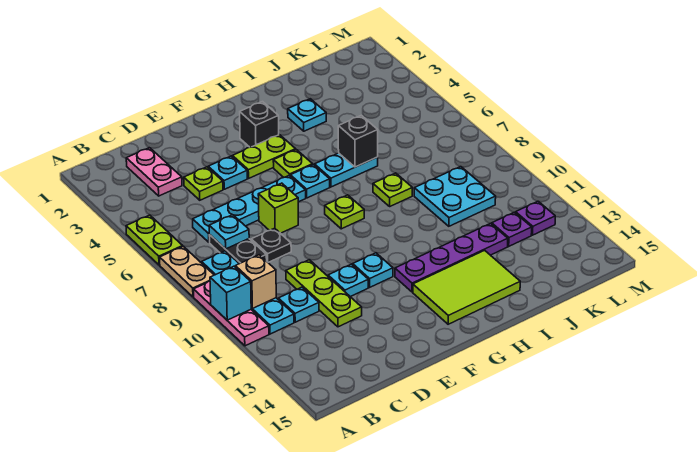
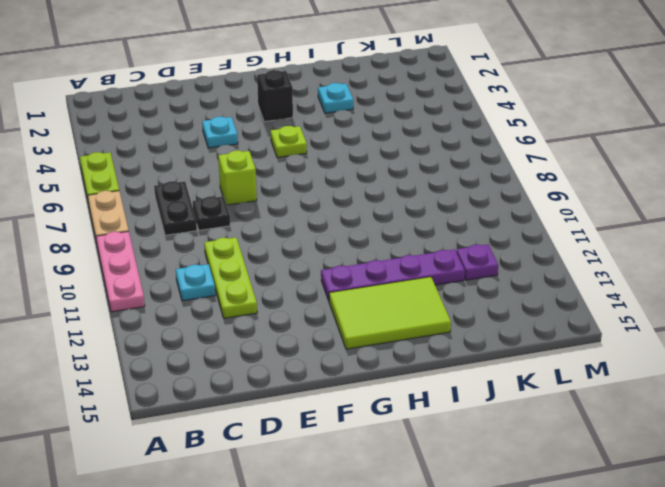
none -> cyan 1x4 plate [202,251,294,334]
none -> pink 1x2 plate [126,148,182,196]
none -> cyan 1x4 plate [193,175,306,242]
none -> lime 1x1 plate [184,167,223,200]

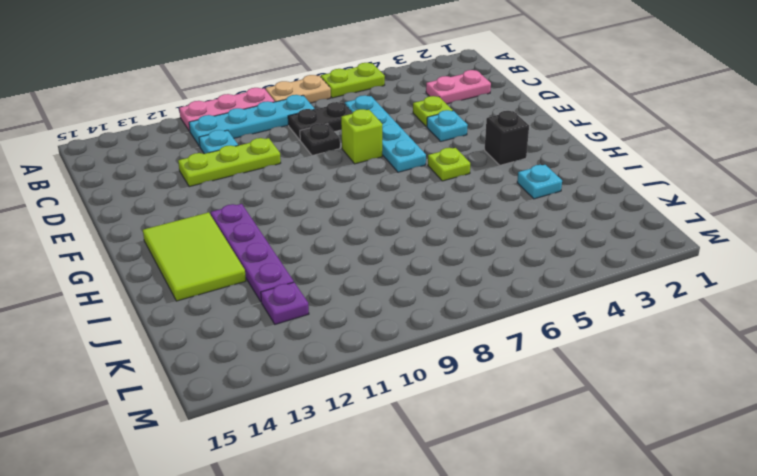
none -> cyan 1x1 plate [328,264,368,297]
none -> lime 1x2 plate [233,135,296,178]
none -> cyan 1x1 plate [353,253,393,287]
none -> cyan 1x1 plate [290,165,330,198]

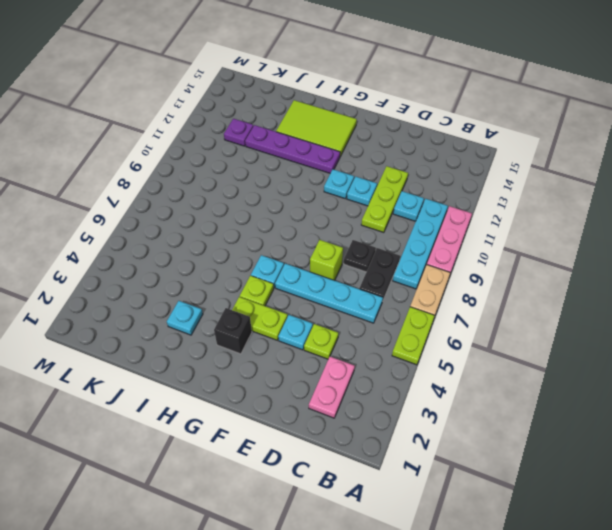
none -> lime 1x1 plate [325,195,364,229]
none -> cyan 1x2 plate [315,153,378,187]
none -> lime 1x1 plate [373,173,412,206]
none -> cyan 2x2 plate [414,167,496,226]

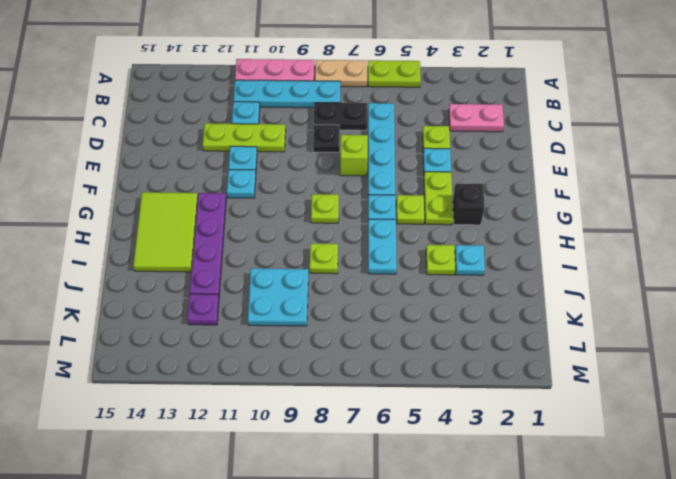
lime 1x1 plate [426,245,456,275] -> none
none -> purple 1x1 plate [516,201,555,235]
none -> cyan 1x1 brick [210,266,251,320]
none -> tan 1x1 brick [235,255,276,308]
none -> cyan 1x1 plate [209,215,249,249]

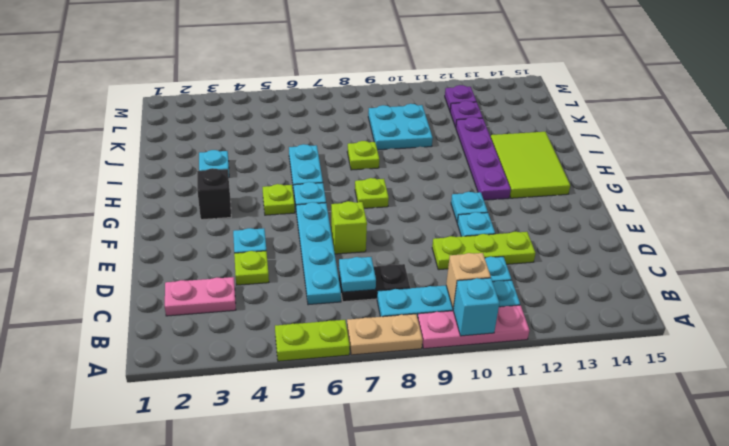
none -> black 1x1 plate [251,228,291,262]
none -> lime 1x2 plate [233,135,296,178]
none -> black 1x1 brick [338,116,378,167]

